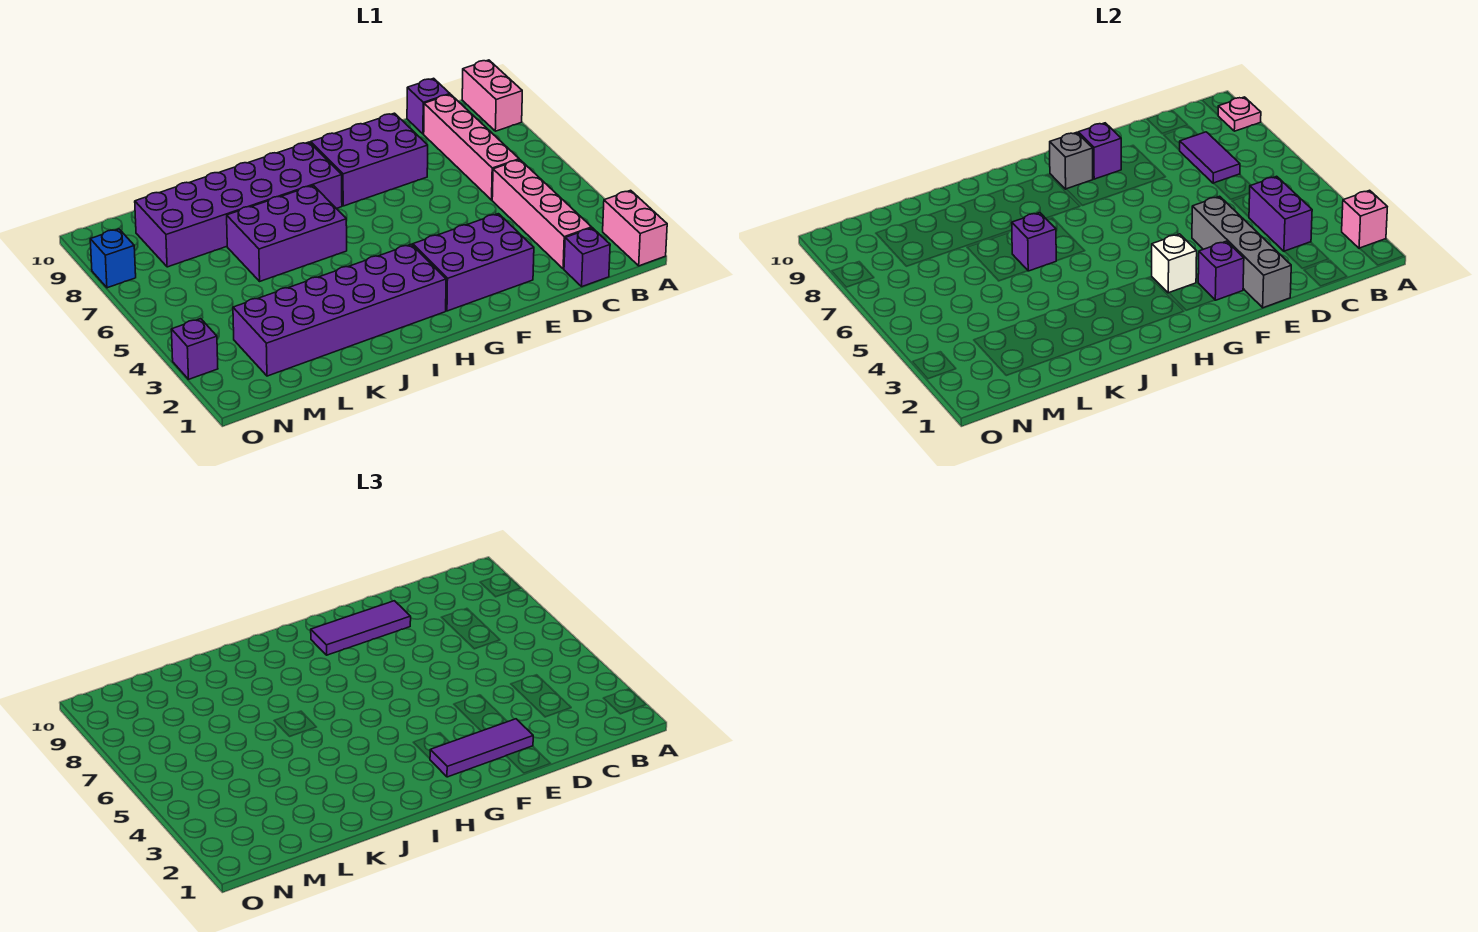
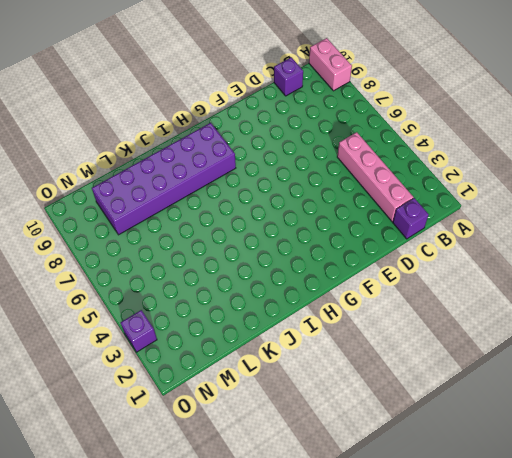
none -> pink 1x2 brick [603,190,667,266]
none -> pink 1x4 brick [424,94,519,200]
none -> purple 2x3 brick [413,214,534,311]

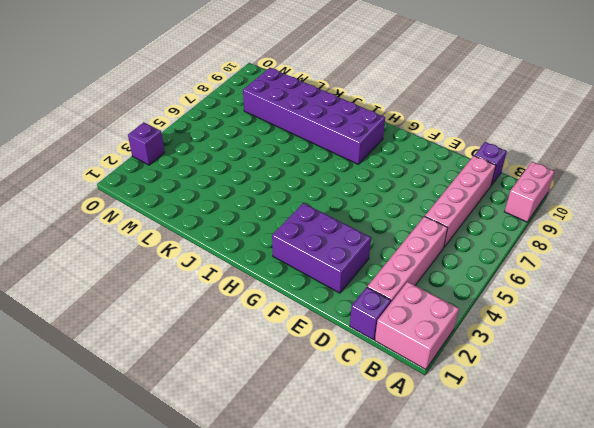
pink 2x2 brick [375,282,459,370] -> pink 1x2 brick [603,190,667,266]
none -> purple 2x3 brick [311,113,428,206]
none -> purple 2x6 brick [233,244,446,376]
none -> purple 2x3 brick [227,185,347,281]

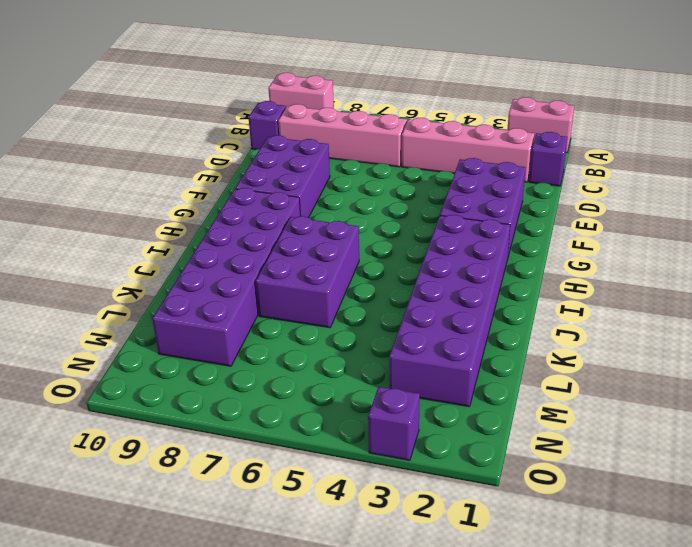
none -> blue 1x1 brick [90,229,136,288]
none -> pink 1x1 brick [1342,190,1387,248]
none -> pink 1x1 plate [1218,97,1261,131]

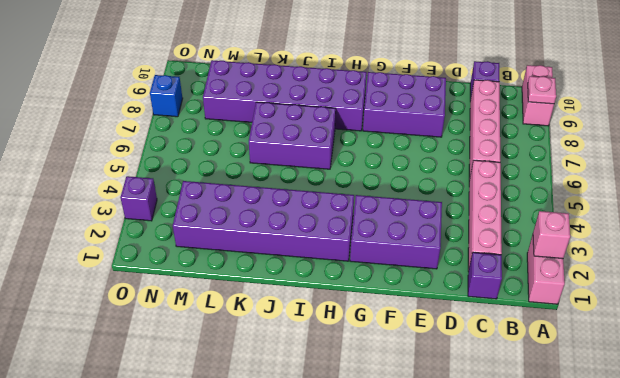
none -> purple 1x2 brick [1249,176,1312,252]
none -> purple 1x2 tile [1179,132,1240,183]
none -> grey 1x4 brick [1192,196,1291,308]

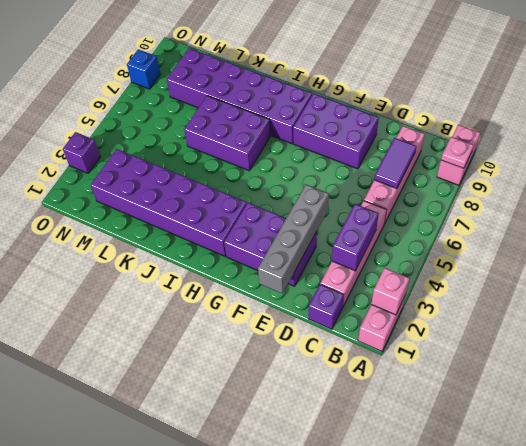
none -> purple 1x1 brick [407,78,450,134]
none -> purple 1x1 brick [1198,241,1244,300]
none -> purple 1x1 brick [1078,123,1121,179]

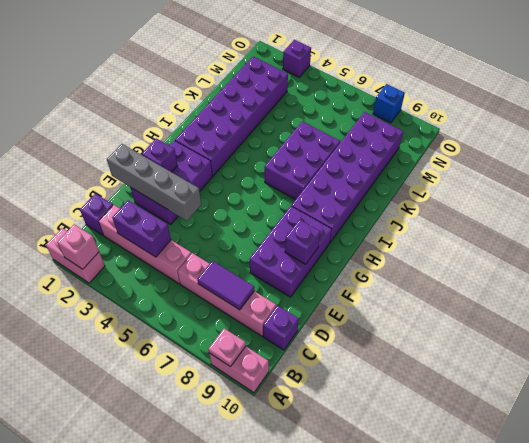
none -> white 1x1 brick [1152,234,1197,293]
none -> grey 1x1 brick [1050,132,1093,189]
none -> purple 1x1 brick [1012,213,1056,271]

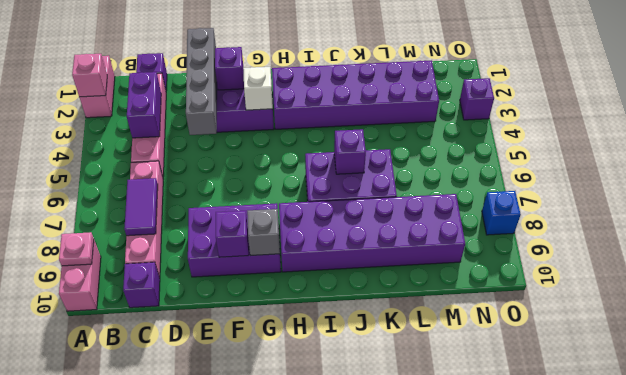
none -> purple 1x3 tile [430,719,533,777]
none -> purple 1x3 tile [311,601,411,655]

